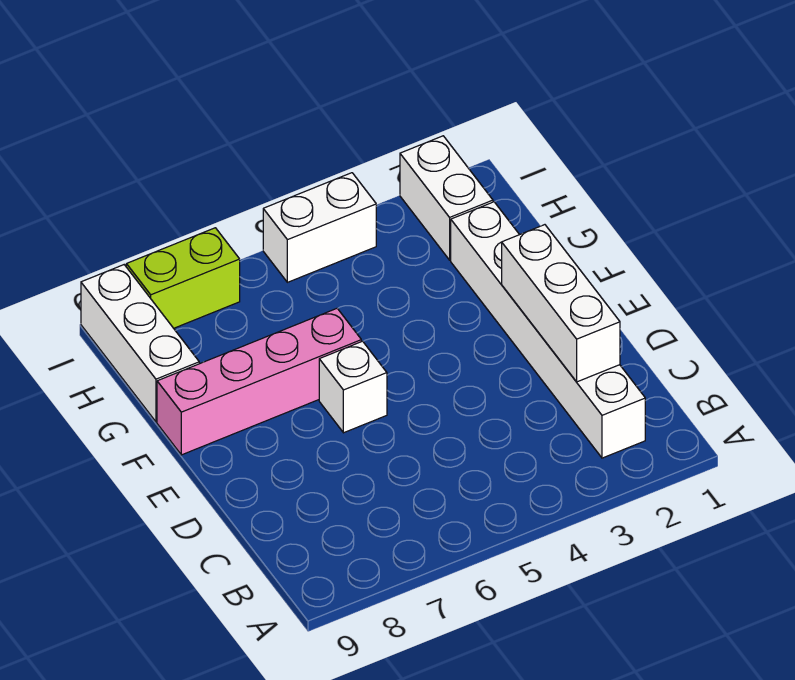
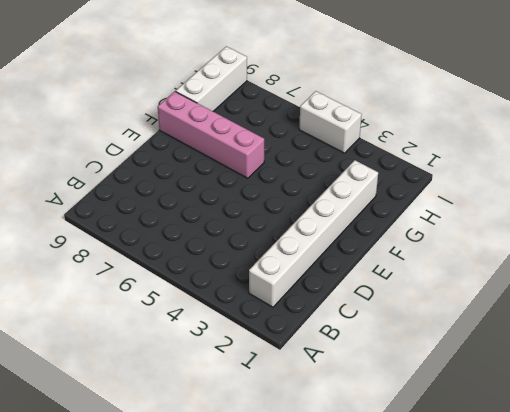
none -> white 1x1 brick [319,341,387,433]
none -> white 1x2 brick [400,136,493,260]

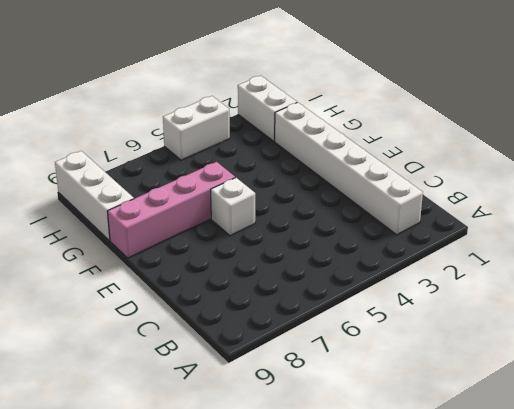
none -> lime 1x2 brick [126,228,240,328]
none -> white 1x3 brick [502,225,620,382]

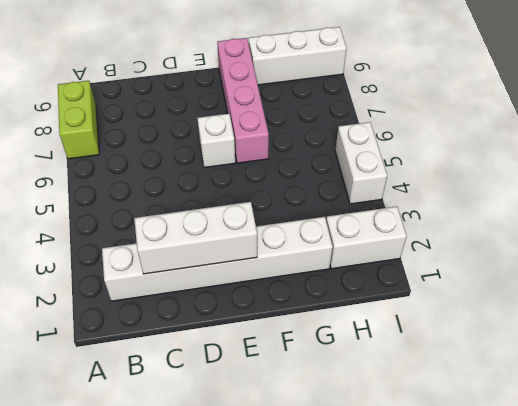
lime 1x2 brick [58,81,99,159] -> lime 1x2 brick moved to [126,228,240,328]

